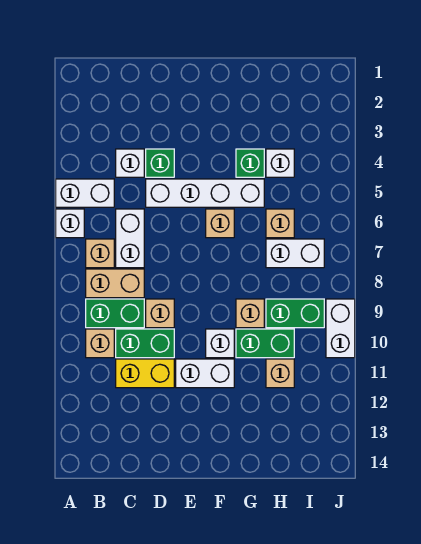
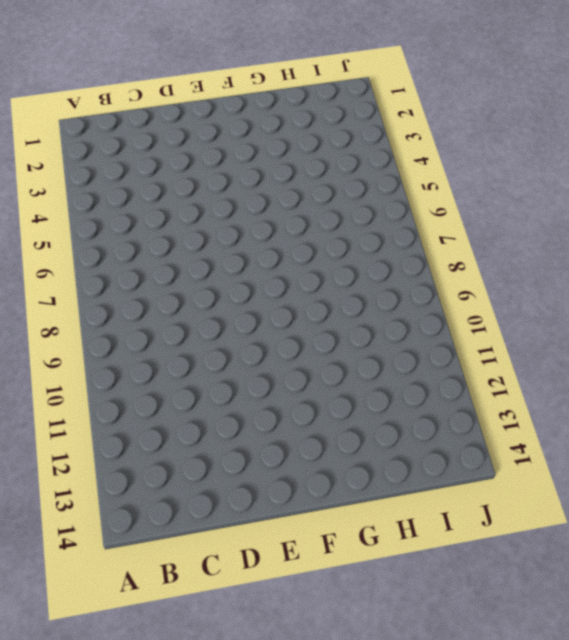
none -> white 1x2 brick [56,179,114,207]
none -> white 1x1 brick [56,209,84,238]
none -> tan 1x1 brick [86,239,114,268]

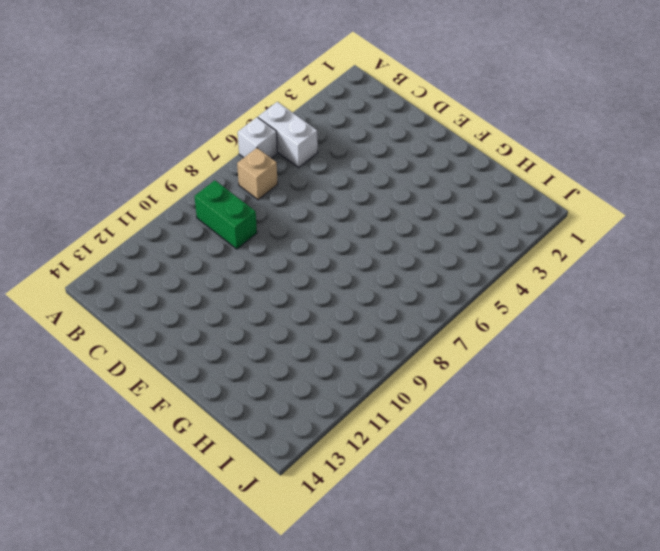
none -> tan 1x2 brick [86,269,144,298]
none -> tan 1x1 brick [86,329,114,358]
none -> white 1x1 brick [116,149,144,177]

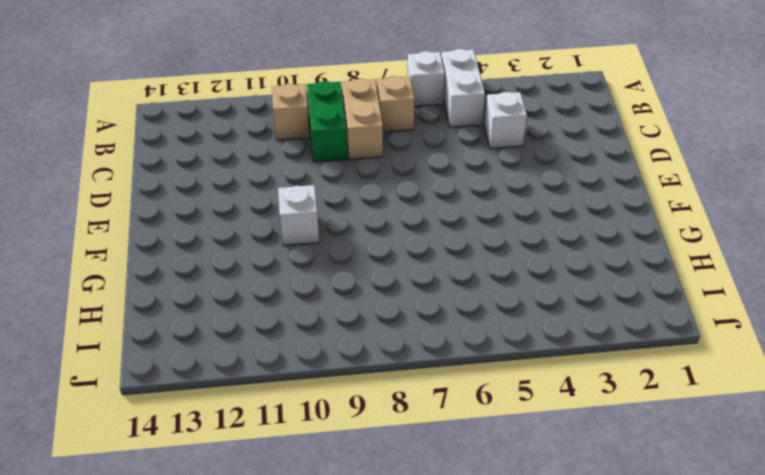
none -> white 1x2 brick [116,209,144,268]
none -> green 1x2 brick [116,329,174,358]
none -> yellow 1x2 brick [116,359,174,388]

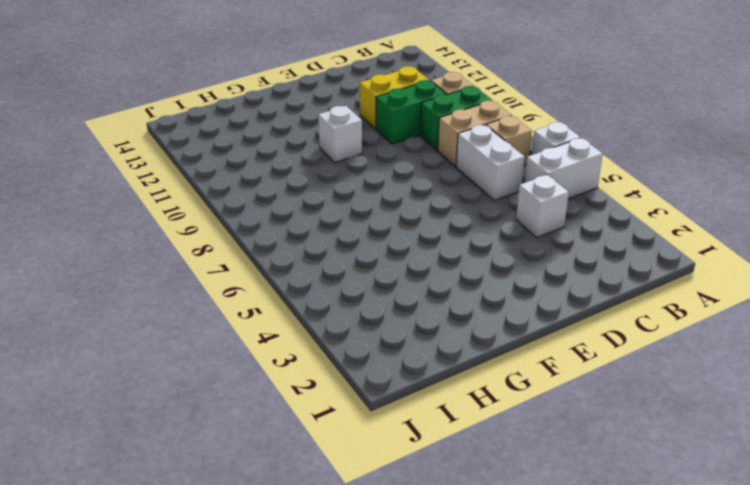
none -> green 1x1 brick [146,149,174,177]
none -> white 1x4 brick [146,179,264,207]
none -> tan 1x1 brick [146,299,174,328]

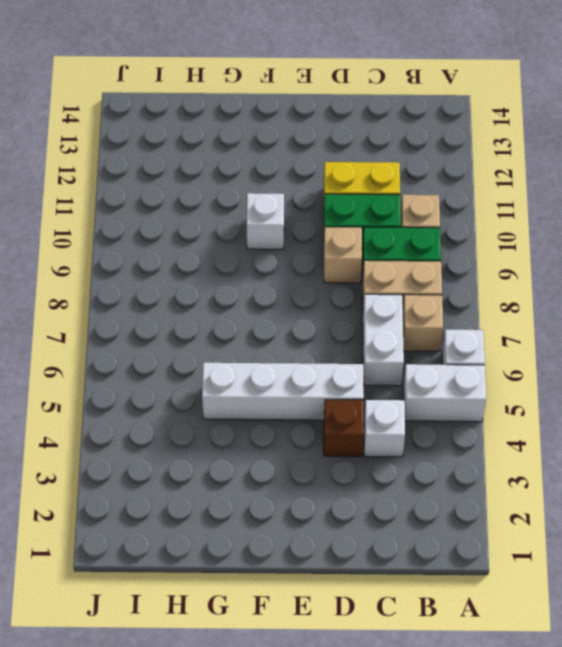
brown 1x1 brick [324,400,364,456] -> green 1x1 brick [146,149,174,177]
none -> white 1x2 brick [176,359,234,388]
none -> tan 1x1 brick [206,209,234,238]
none -> green 1x1 brick [236,149,264,177]

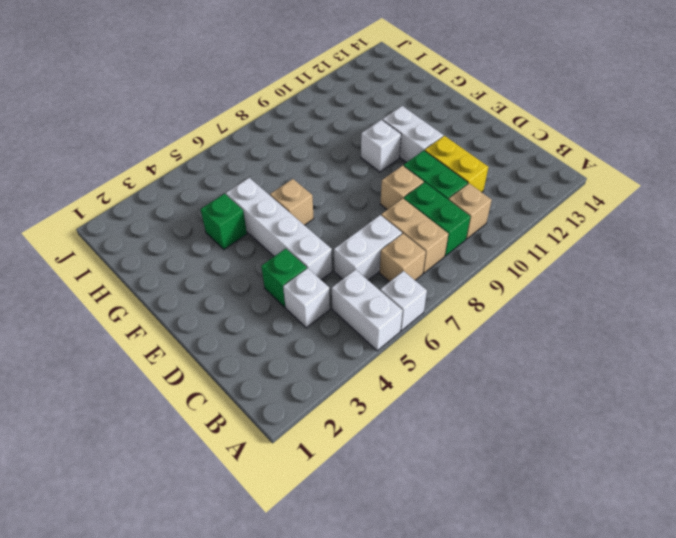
none -> tan 1x1 brick [236,299,264,328]
none -> green 1x2 brick [236,329,294,358]
none -> white 1x1 brick [266,149,294,177]

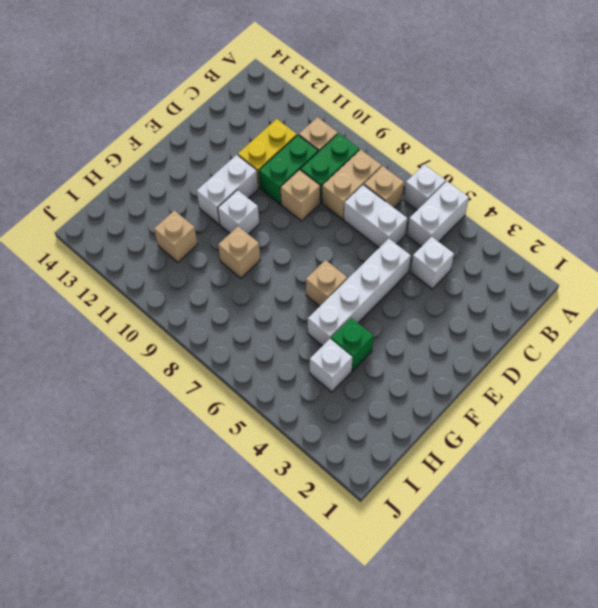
none -> green 1x1 brick [146,149,174,177]
none -> green 1x2 brick [236,329,294,358]
none -> tan 1x1 brick [266,209,294,238]

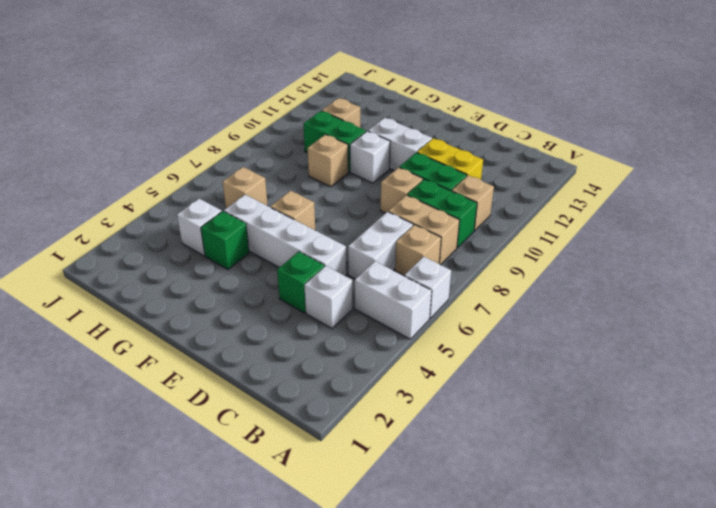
none -> white 1x2 brick [266,239,324,268]
none -> green 1x2 brick [266,299,324,328]
none -> white 1x2 brick [326,299,355,358]

